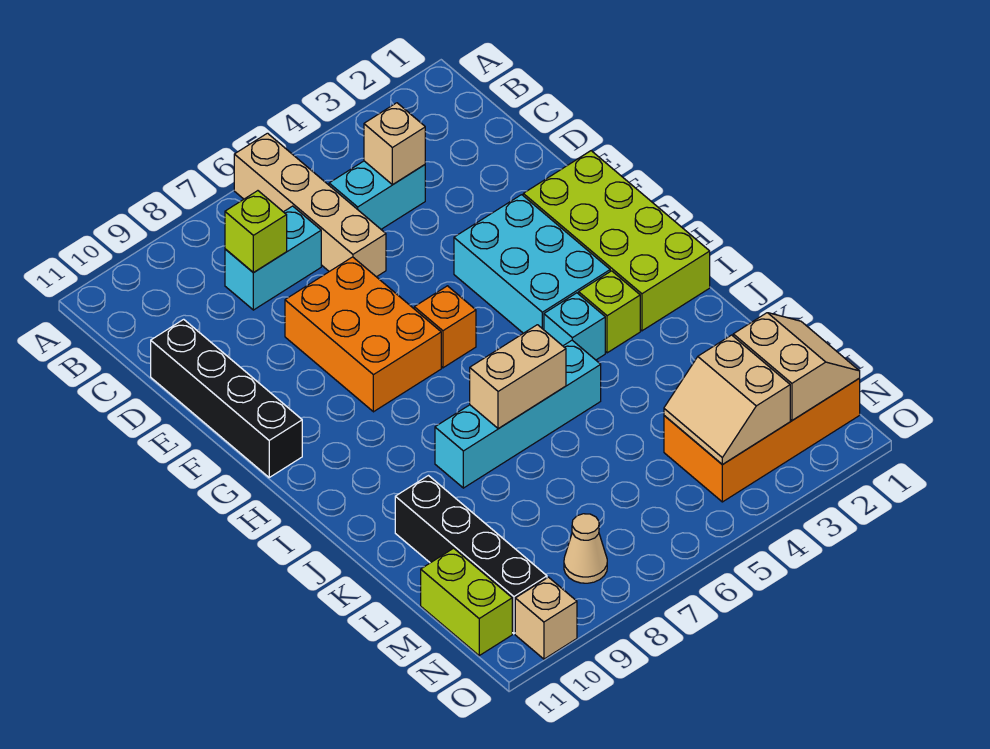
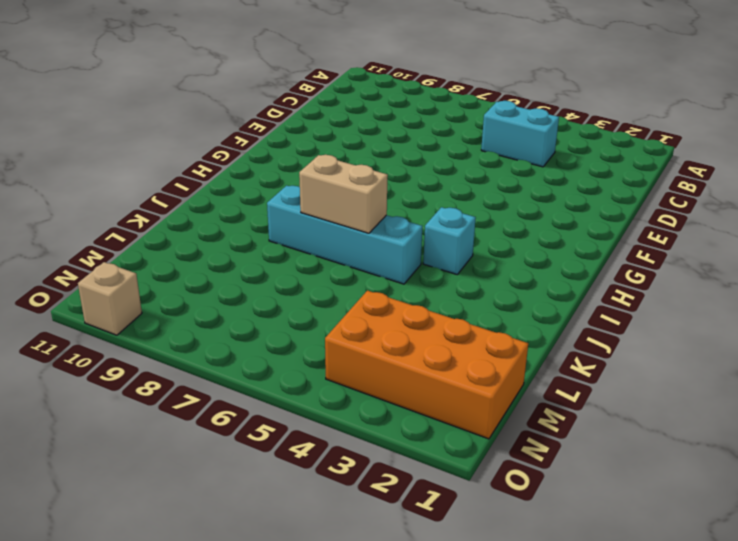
none -> tan 1x4 brick [234,133,386,277]
none -> cyan 1x2 brick [225,206,321,310]
none -> black 1x4 brick [151,319,302,477]

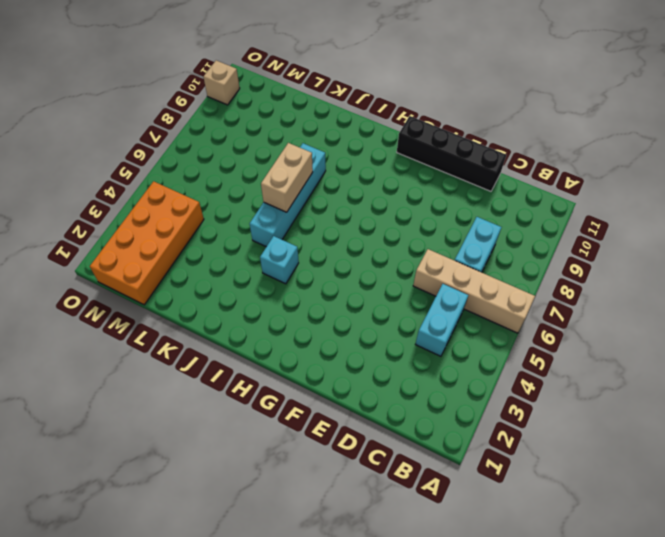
none -> orange 2x3 brick [285,257,441,412]
none -> lime 2x4 brick [523,151,710,331]
none -> cyan 2x3 brick [454,195,610,333]

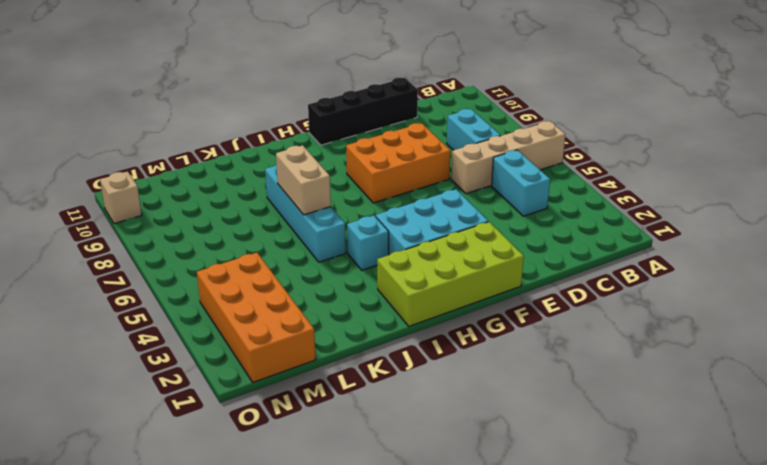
none -> orange 1x1 brick [414,286,476,368]
none -> lime 1x1 brick [579,271,640,353]
none -> black 1x4 brick [395,476,547,634]

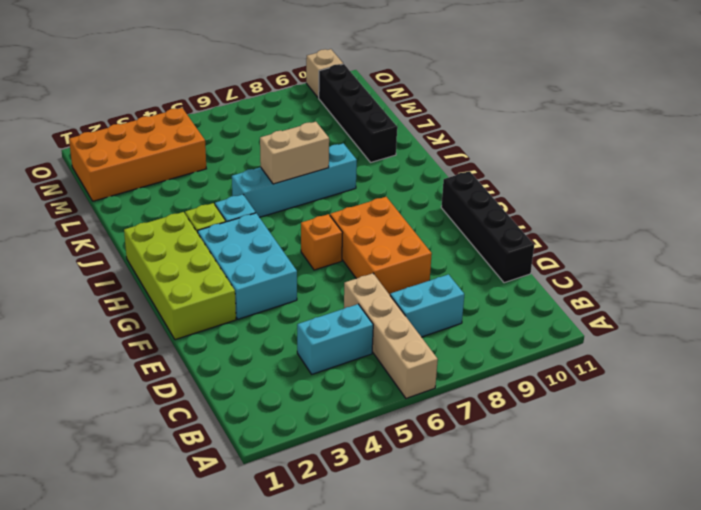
none -> lime 1x2 brick [421,548,512,656]
none -> tan 1x1 cone [564,514,607,583]
none -> tan 1x1 brick [364,103,425,185]

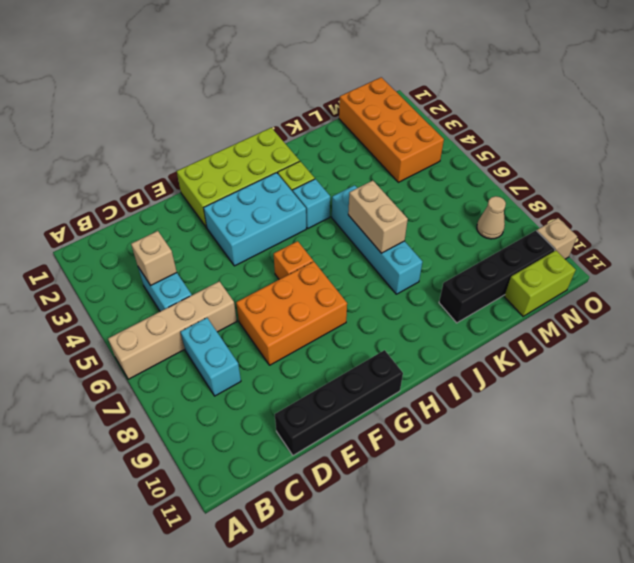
none -> lime 1x1 brick [225,191,287,273]
none -> tan 2x2 slope [733,313,860,420]
none -> tan 2x2 slope [664,335,790,465]

